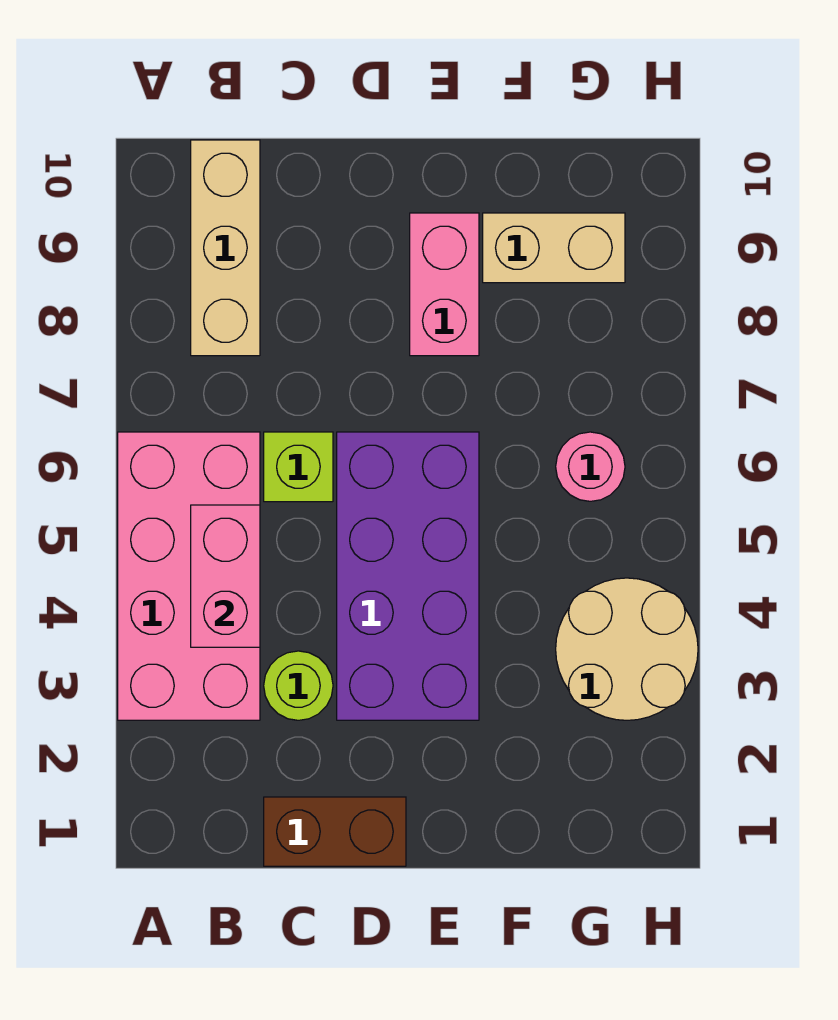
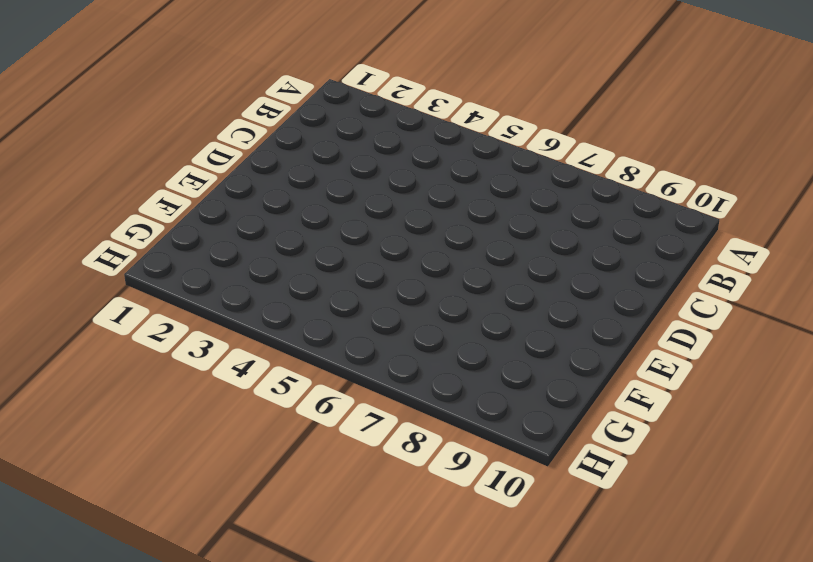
none -> pink 2x4 brick [118,432,260,720]
none -> tan 1x3 brick [191,140,260,356]

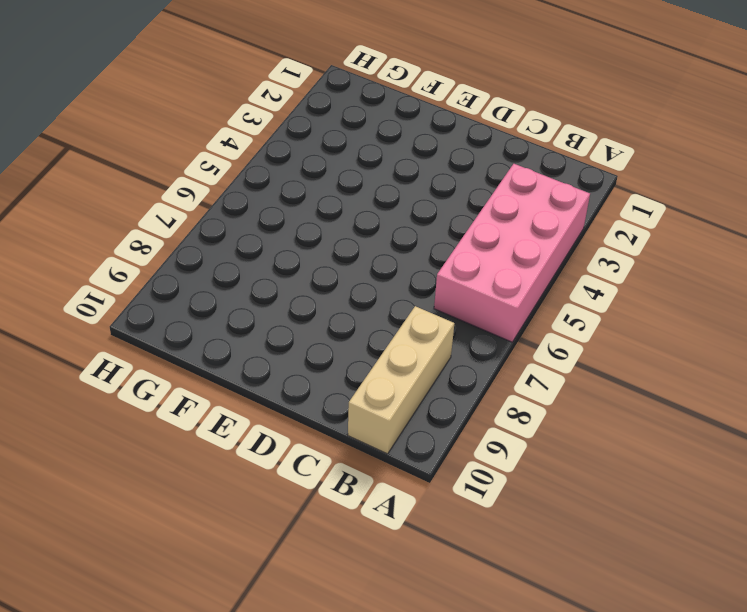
none -> brown 1x2 brick [264,797,406,866]
none -> lime 1x1 round brick [264,651,333,720]

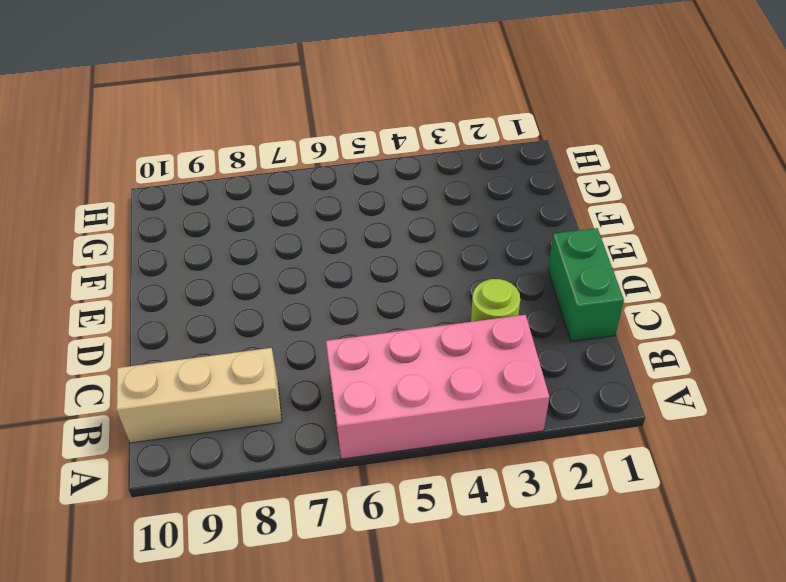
green 1x2 brick [548,228,624,342] -> brown 1x2 brick [264,797,406,866]
none -> lime 1x1 brick [264,432,333,502]
none -> purple 2x4 brick [337,432,479,720]

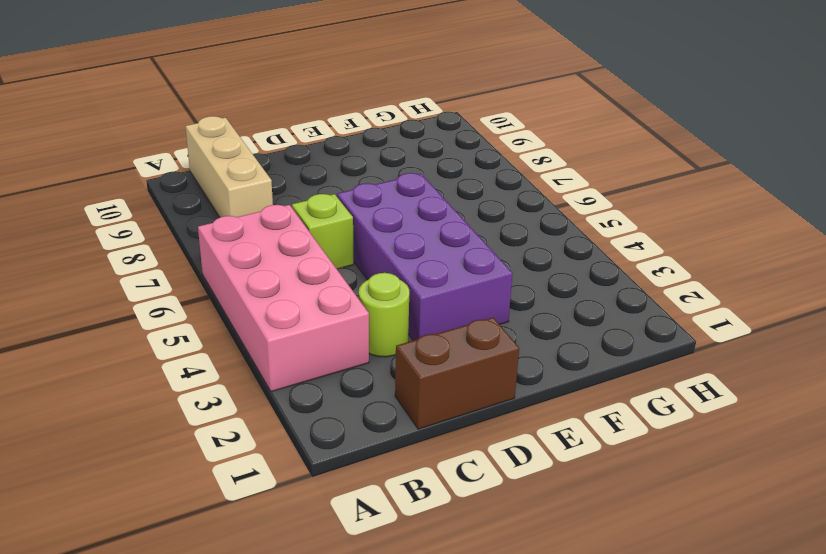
none -> pink 1x2 brick [410,213,479,356]
none -> tan 1x2 brick [483,213,625,283]

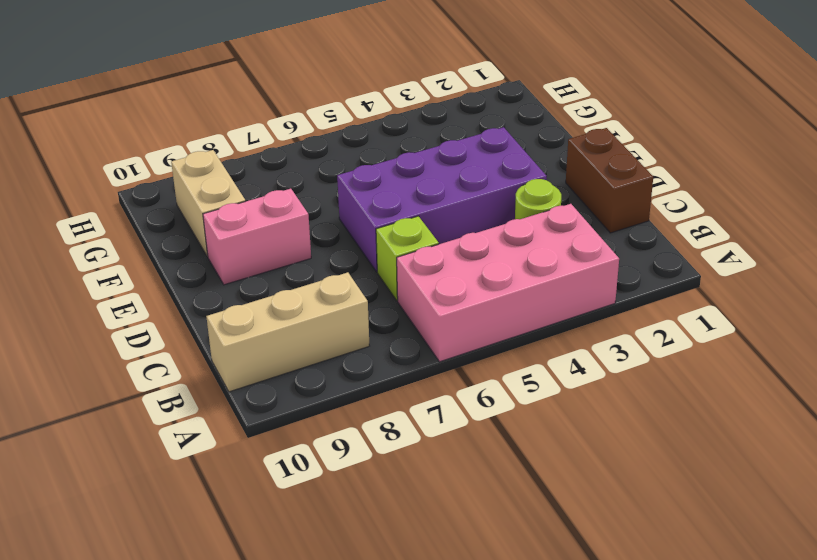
none -> tan 2x2 round brick [556,578,698,720]
none -> pink 1x1 round brick [556,432,625,501]

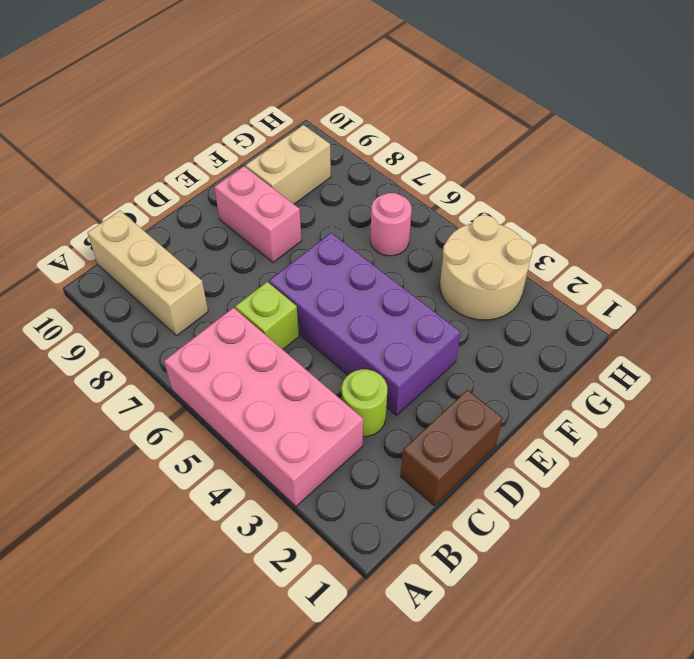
none -> pink 1x2 brick [191,505,260,647]

